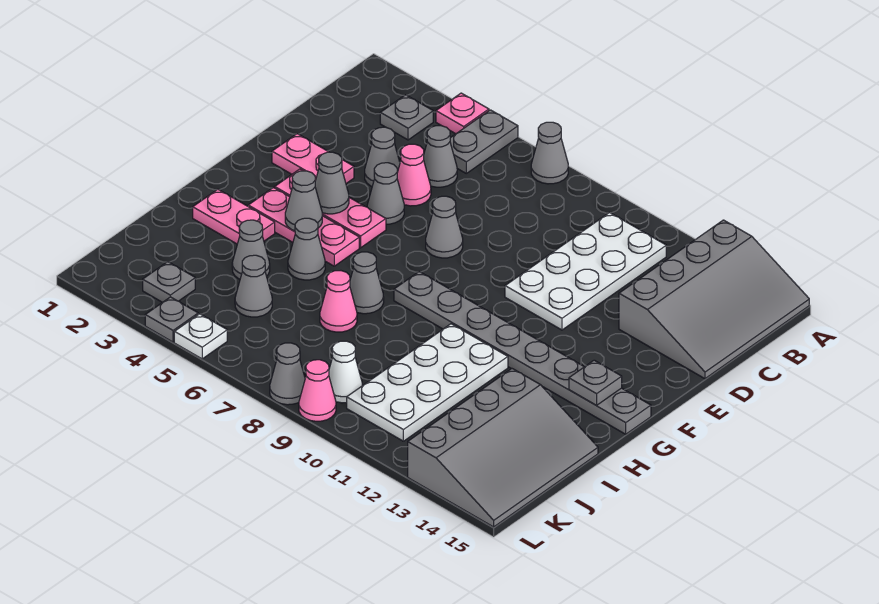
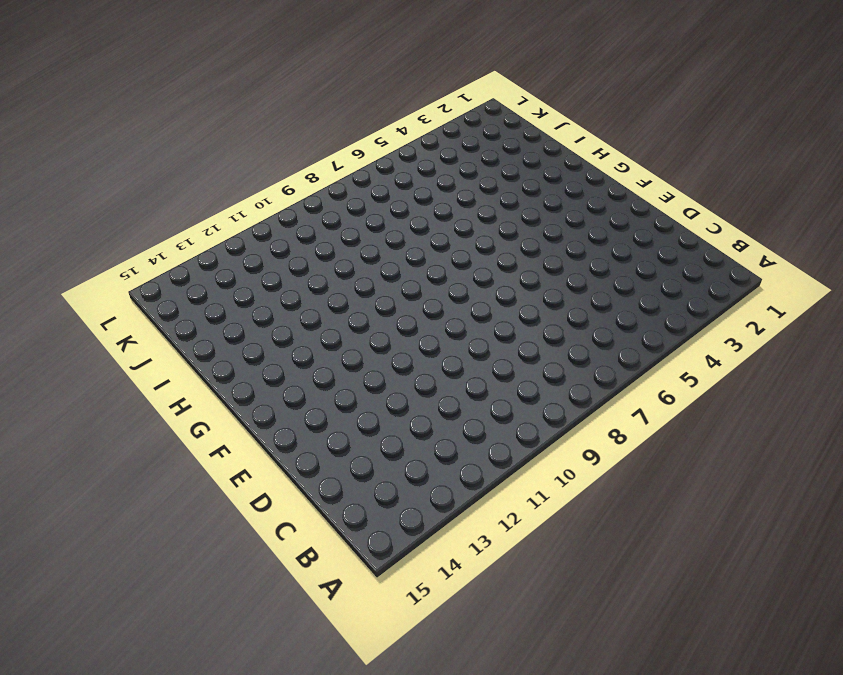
none -> pink 1x1 plate [436,93,489,134]
none -> grey 1x2 plate [450,110,518,173]
none -> grey 1x1 cone [531,122,568,184]
none -> grey 3x4 slope [619,220,809,379]

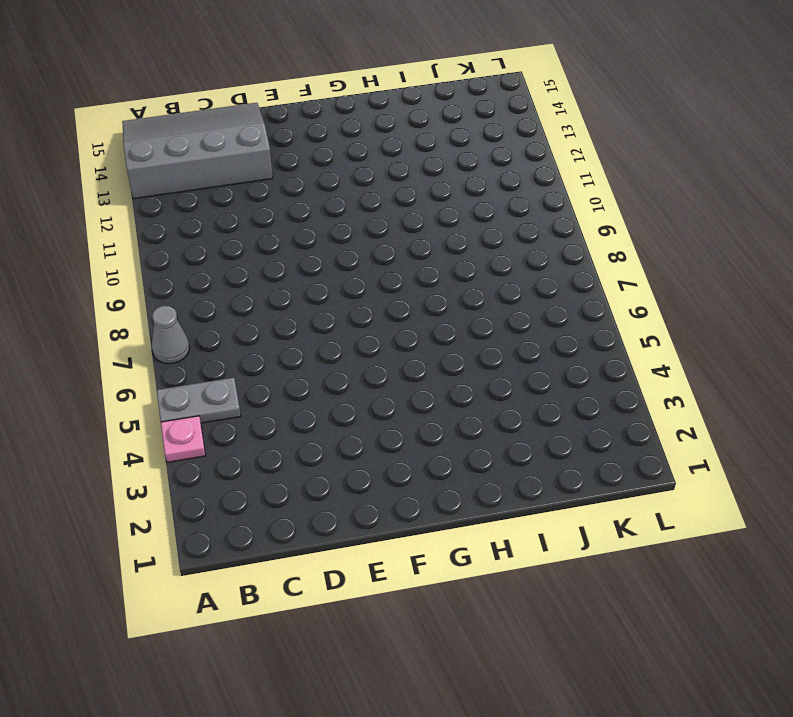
none -> grey 1x1 plate [380,95,433,140]
none -> white 2x4 plate [505,213,666,330]
none -> grey 1x1 cone [424,126,457,187]
none -> grey 1x1 cone [365,127,400,186]

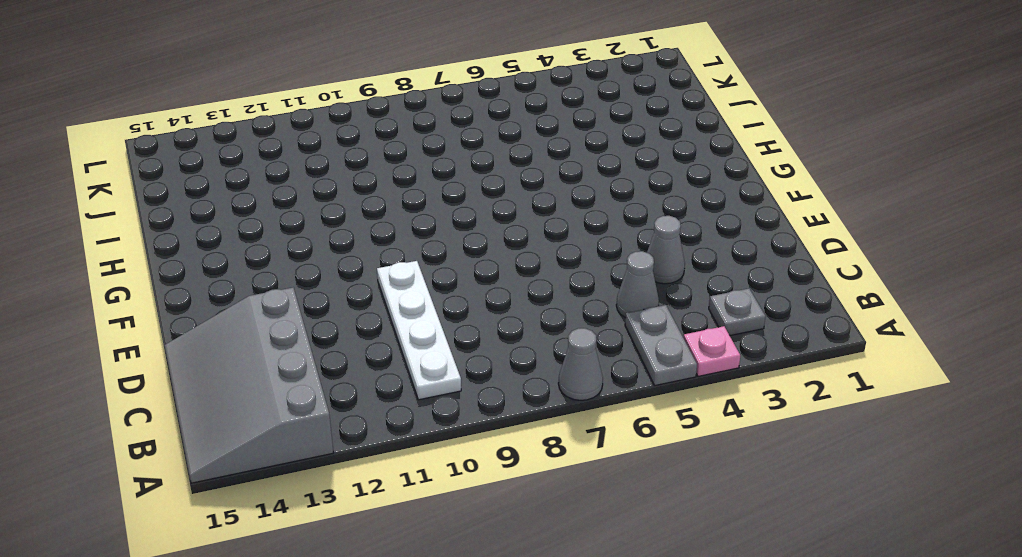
white 1x4 plate [377,261,461,400] -> white 2x4 plate [505,213,666,330]
none -> pink 1x1 cone [397,144,431,206]
none -> pink 1x2 plate [272,134,354,183]
none -> grey 1x1 cone [367,163,404,224]
none -> grey 1x1 cone [426,196,463,258]

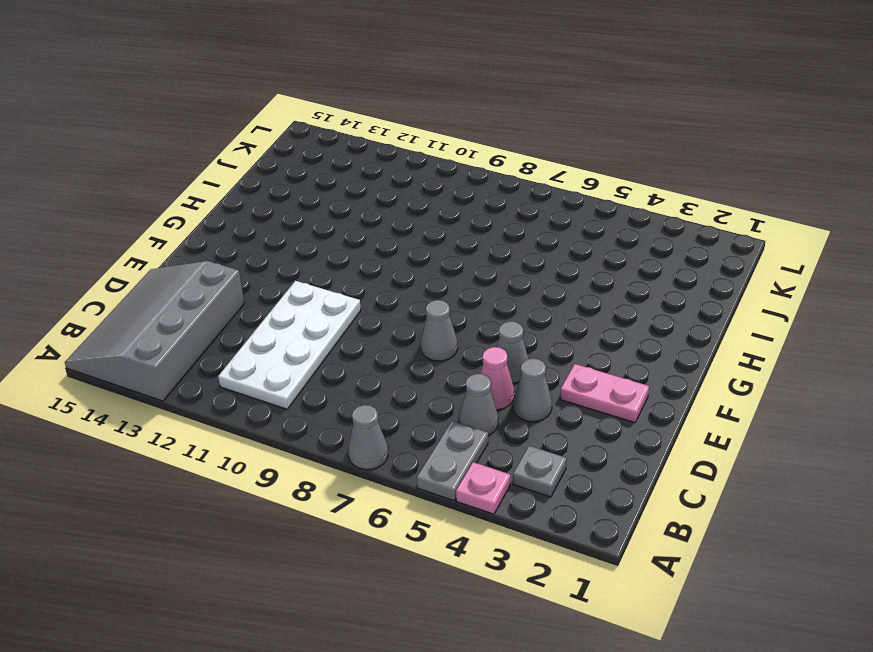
none -> pink 1x3 plate [275,169,386,248]
none -> pink 1x3 plate [248,188,359,266]
none -> grey 1x8 plate [394,272,651,434]
none -> pink 1x2 plate [193,189,275,244]

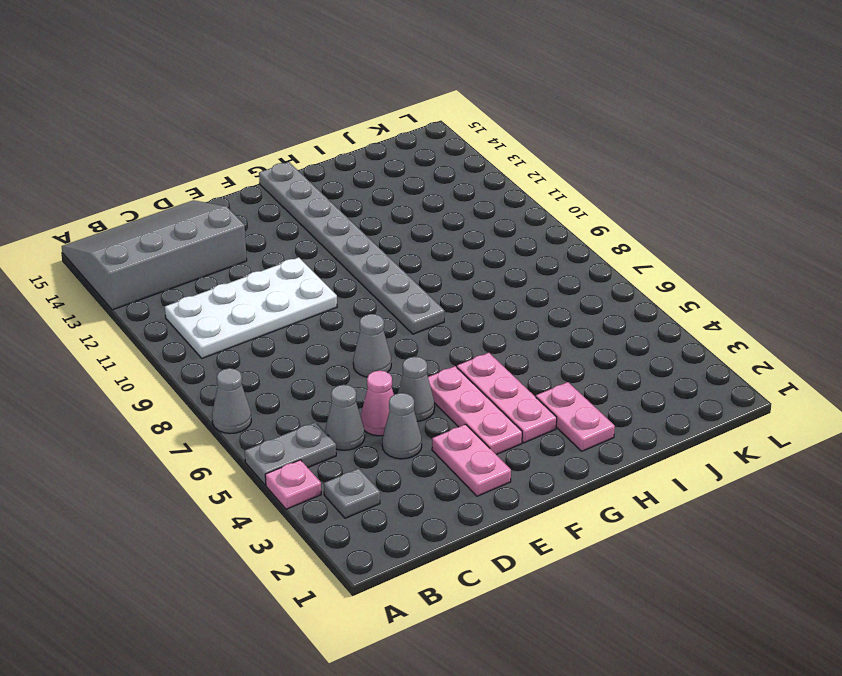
none -> grey 1x1 cone [288,218,325,280]
none -> grey 1x1 cone [350,252,384,314]
none -> white 2x4 plate [347,324,508,441]
none -> grey 1x1 cone [232,220,270,279]

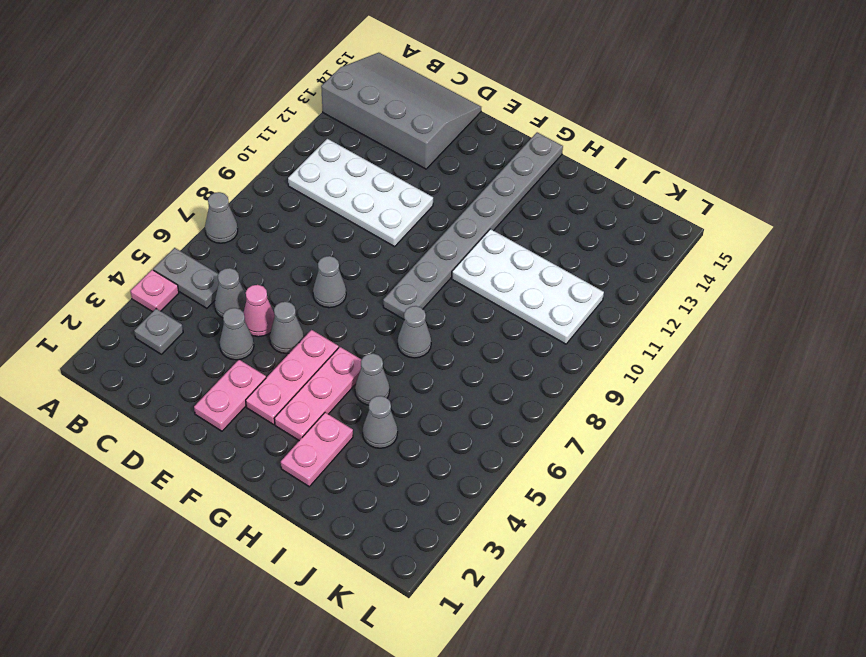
none -> pink 1x1 cone [320,271,357,332]
none -> grey 3x4 slope [408,369,598,527]
none -> grey 1x1 cone [235,255,272,317]
none -> grey 1x1 plate [143,262,195,303]

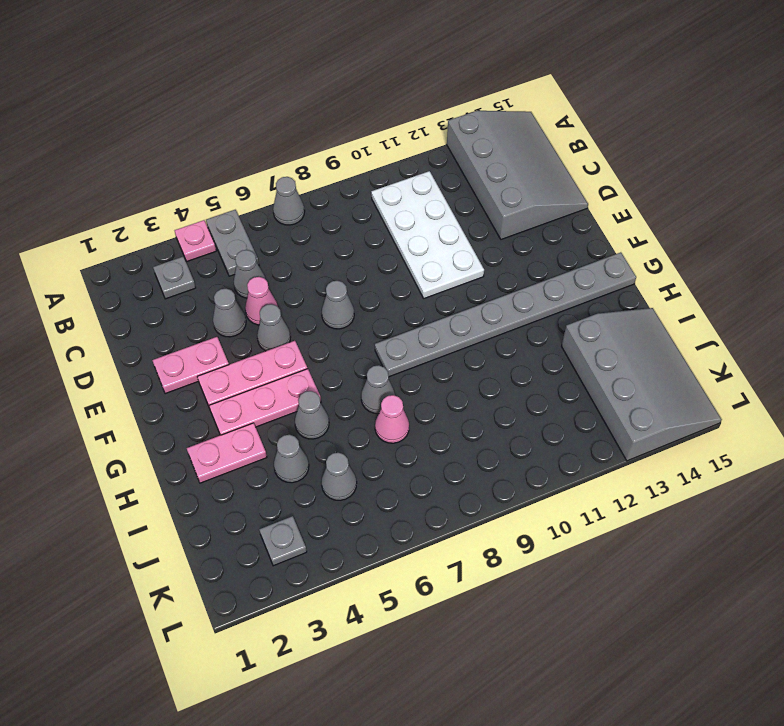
none -> white 2x4 plate [347,324,508,441]
none -> white 1x1 cone [329,341,362,403]
none -> grey 1x1 plate [145,297,198,342]
none -> white 1x1 plate [174,314,227,359]

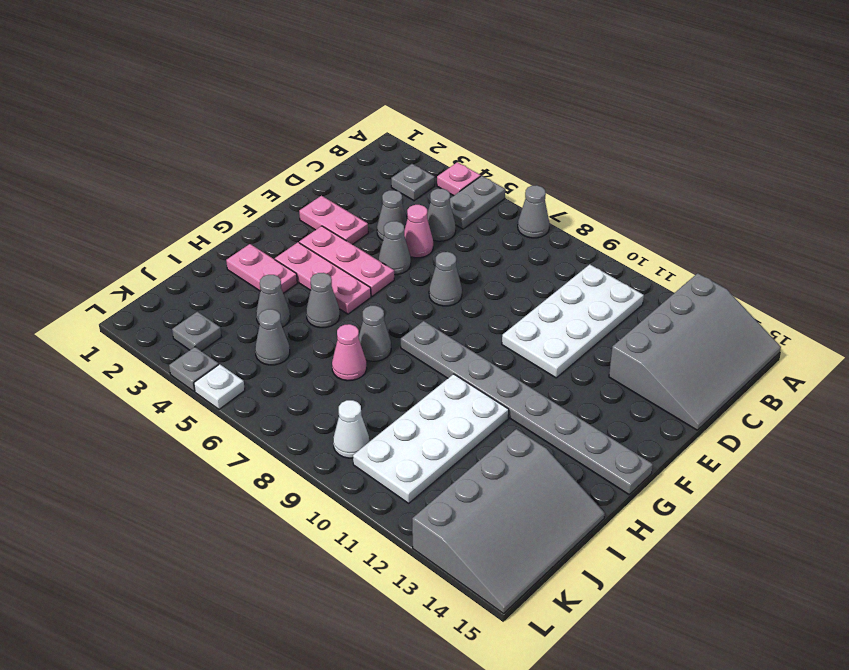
none -> grey 1x1 cone [270,343,305,405]
none -> pink 1x1 cone [299,360,336,421]
none -> grey 1x1 cone [315,152,349,214]
none -> grey 1x1 cone [285,171,322,231]

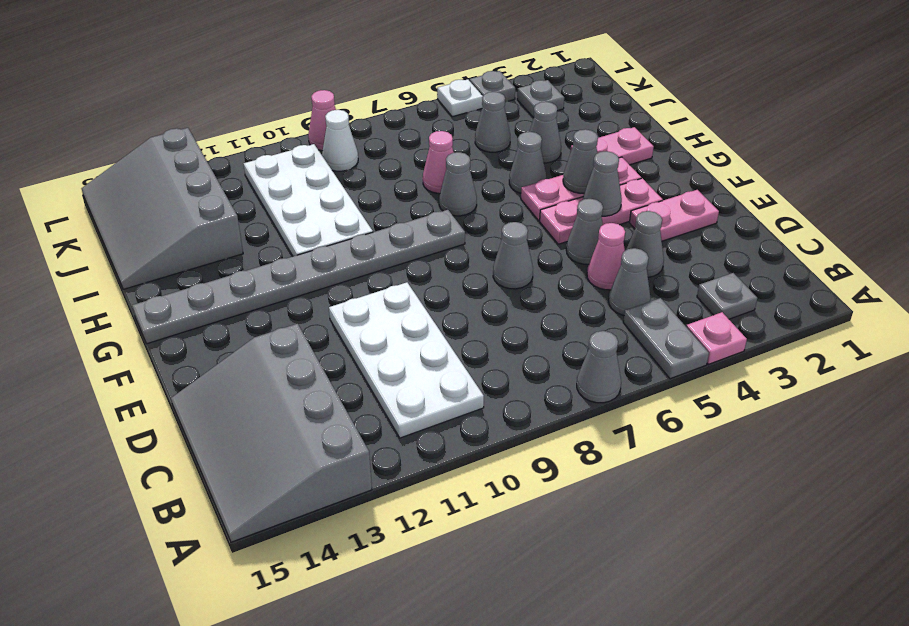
none -> grey 1x1 cone [270,343,305,405]
none -> grey 1x1 plate [569,360,622,405]

